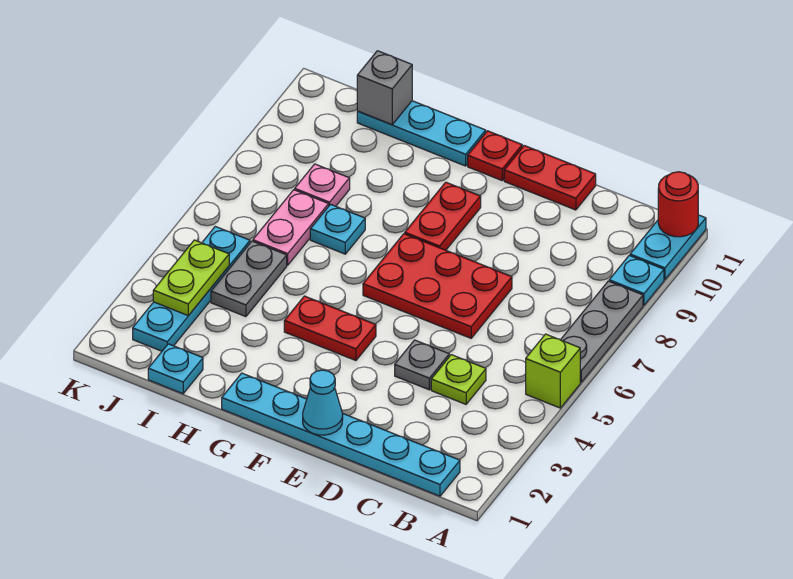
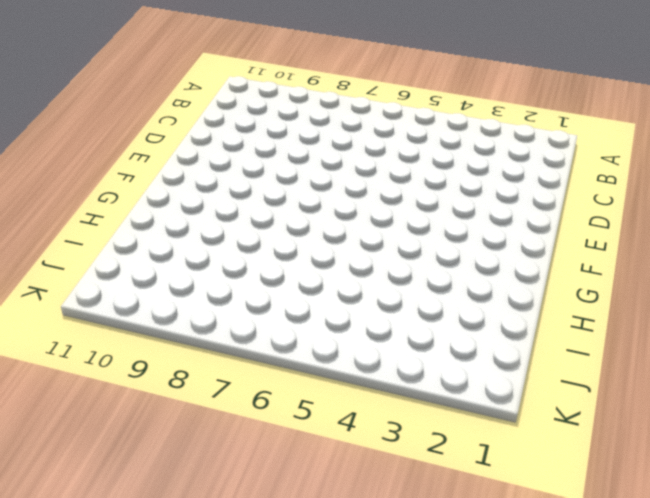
none -> lime 1x1 brick [526,334,580,408]
none -> grey 1x3 plate [561,281,643,382]
none -> cyan 1x1 plate [609,255,664,305]

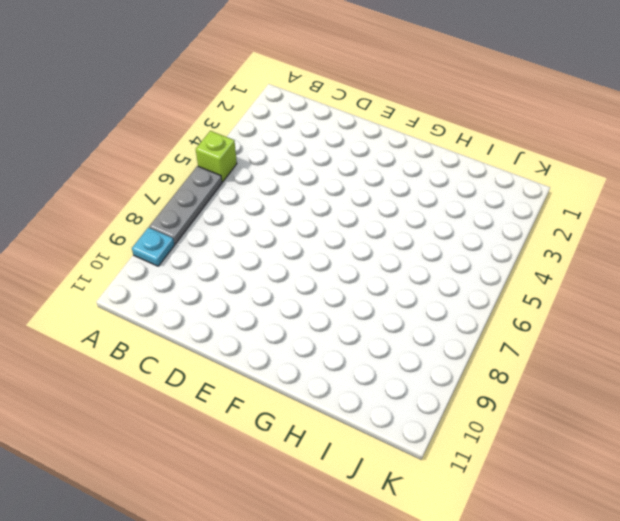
none -> cyan 1x2 plate [630,215,706,280]
none -> cyan 1x6 plate [222,373,460,496]
none -> lime 1x1 plate [431,355,486,404]

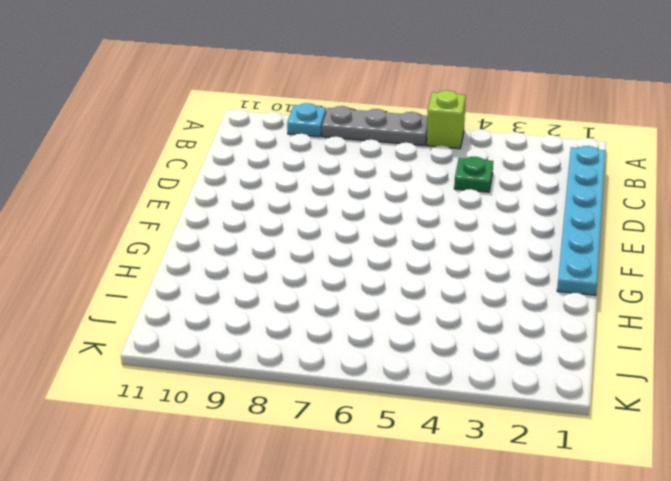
green 1x1 plate [454,157,493,192] -> lime 1x1 plate [431,355,486,404]
none -> cyan 1x2 plate [630,215,706,280]
none -> grey 1x1 plate [395,340,449,390]
none -> red 2x3 plate [363,234,512,338]

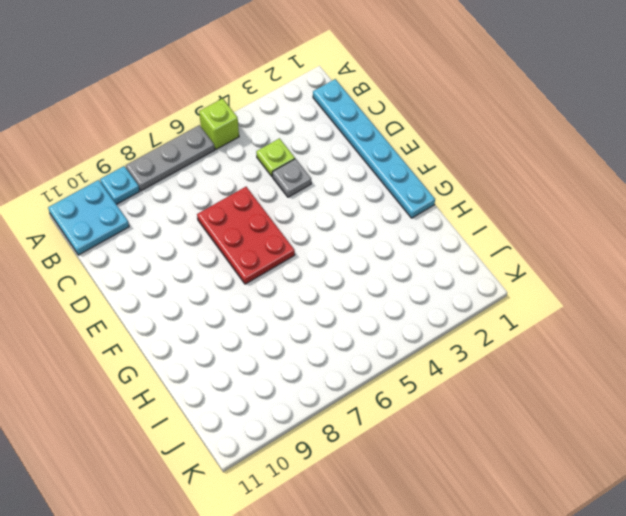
cyan 2x2 plate [48,180,129,255] -> cyan 1x2 plate [630,215,706,280]
none -> red 1x2 plate [504,146,596,210]
none -> red 1x2 plate [284,296,376,360]
none -> red 1x2 plate [405,182,481,250]

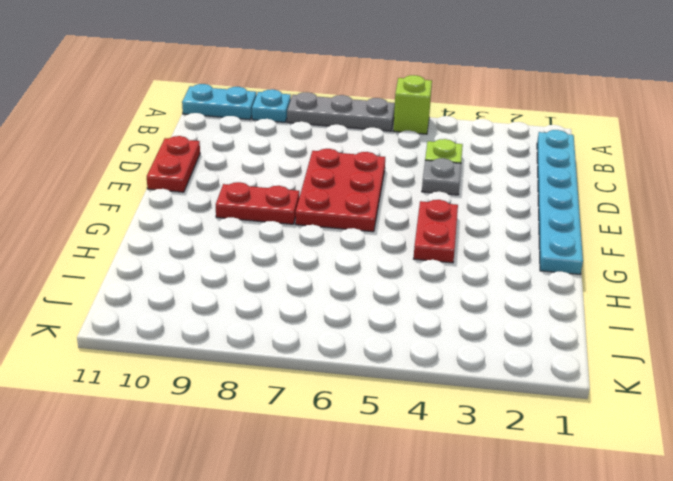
none -> red 1x1 plate [468,131,522,180]
none -> cyan 1x3 plate [357,101,486,166]
none -> cyan 1x1 plate [310,204,365,254]

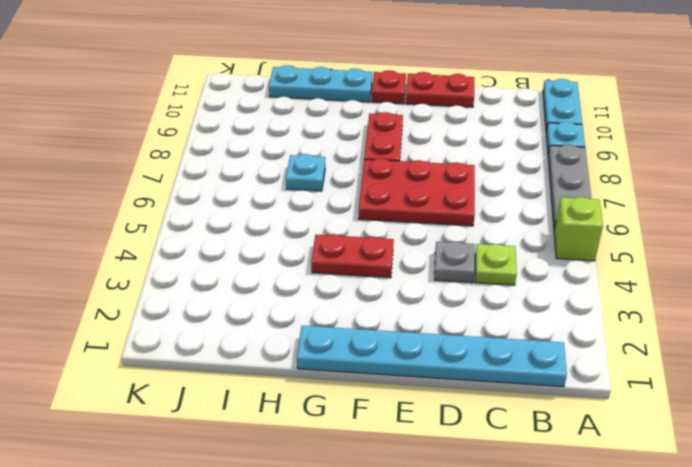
none -> cyan 1x1 plate [148,344,203,394]
none -> grey 1x2 plate [211,241,287,317]
none -> pink 1x2 plate [253,190,329,265]

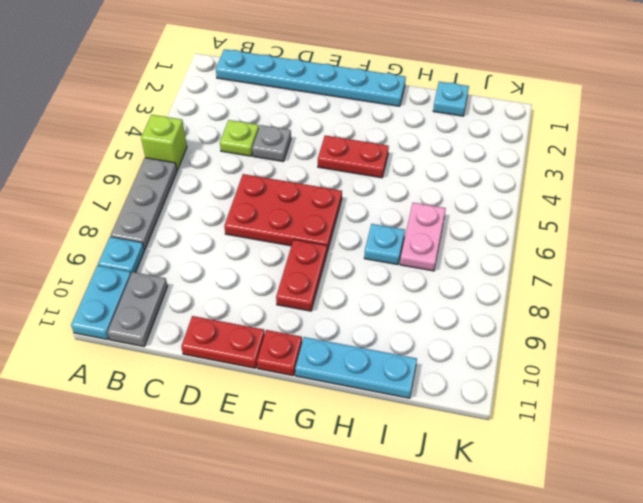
grey 1x2 plate [107,272,168,347] -> grey 1x2 plate moved to [211,241,287,317]
none -> pink 1x1 plate [295,164,350,206]
none -> cyan 1x4 plate [133,227,250,351]
none -> red 1x1 round brick [658,172,698,237]

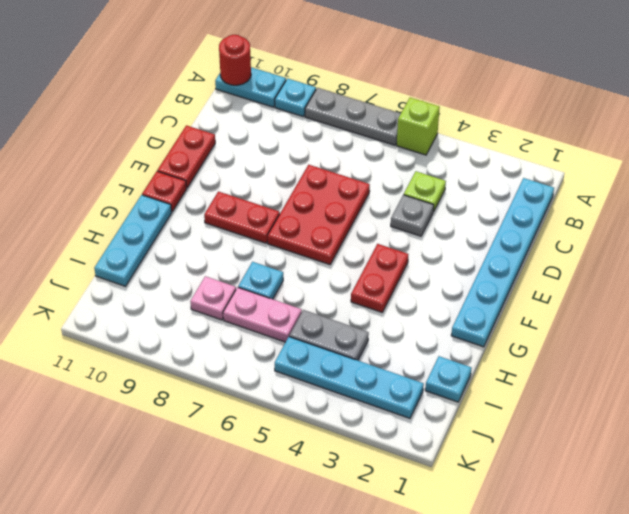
none -> cyan 1x1 cone [303,370,343,435]
none -> grey 1x1 brick [357,51,412,125]
none -> lime 1x2 plate [153,240,229,316]

